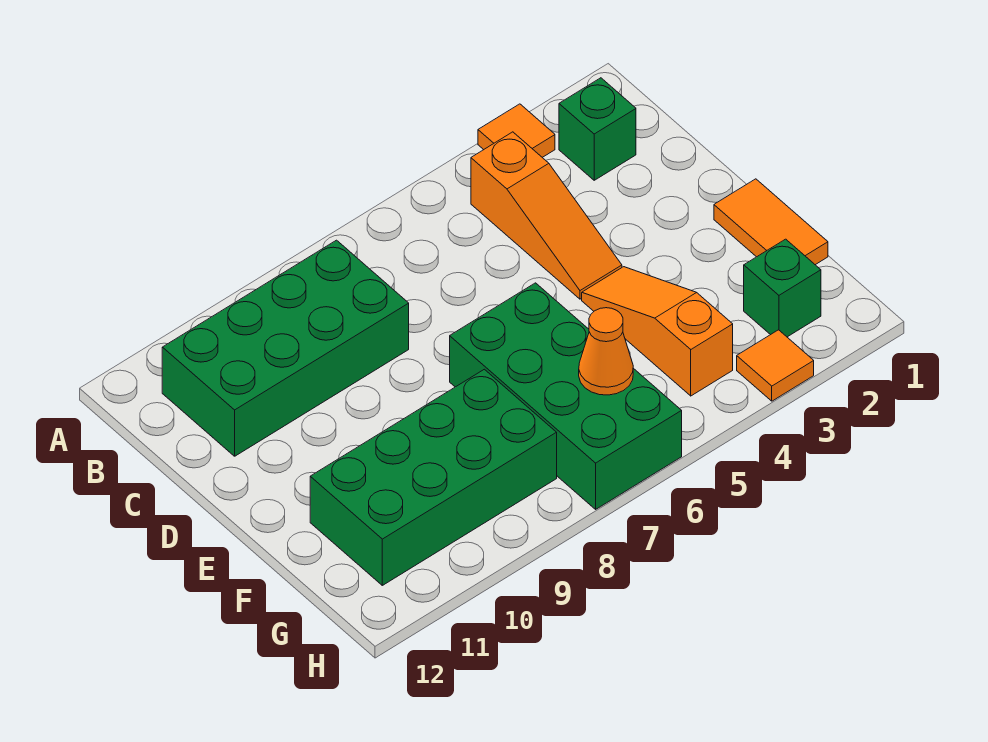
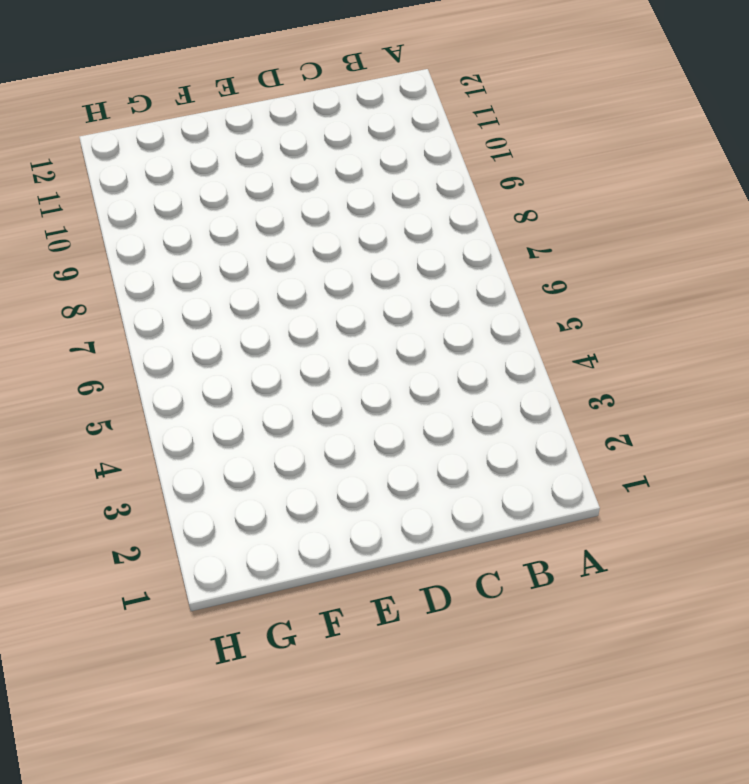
none -> orange 1x1 tile [478,104,555,157]
none -> green 1x1 brick [559,78,636,180]

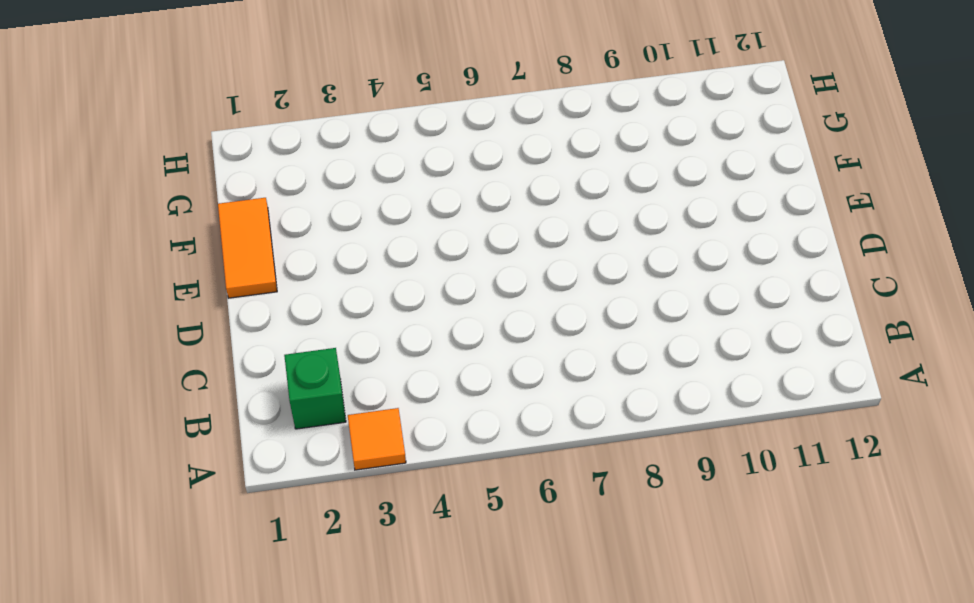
none -> orange 1x3 slope [471,132,622,299]
none -> green 2x4 brick [162,240,409,456]

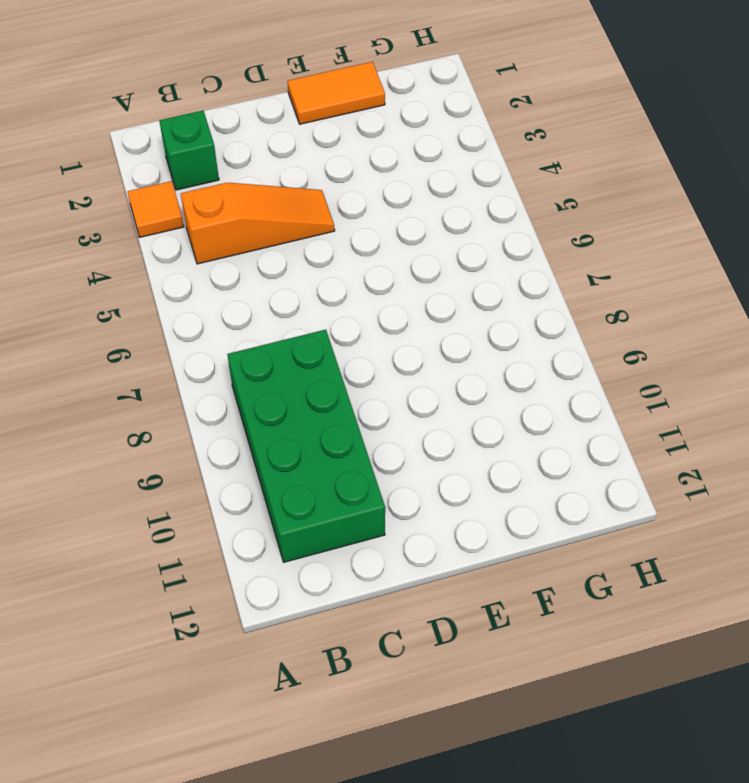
none -> orange 1x3 slope [582,267,733,396]
none -> green 2x4 brick [450,283,682,509]

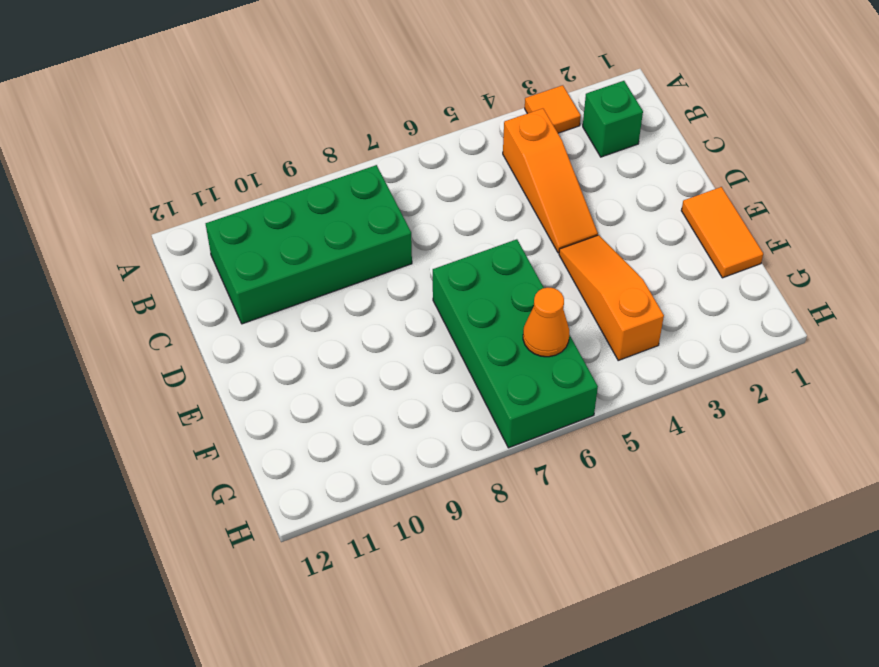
none -> green 2x4 brick [310,369,557,585]
none -> green 1x1 brick [744,239,821,337]

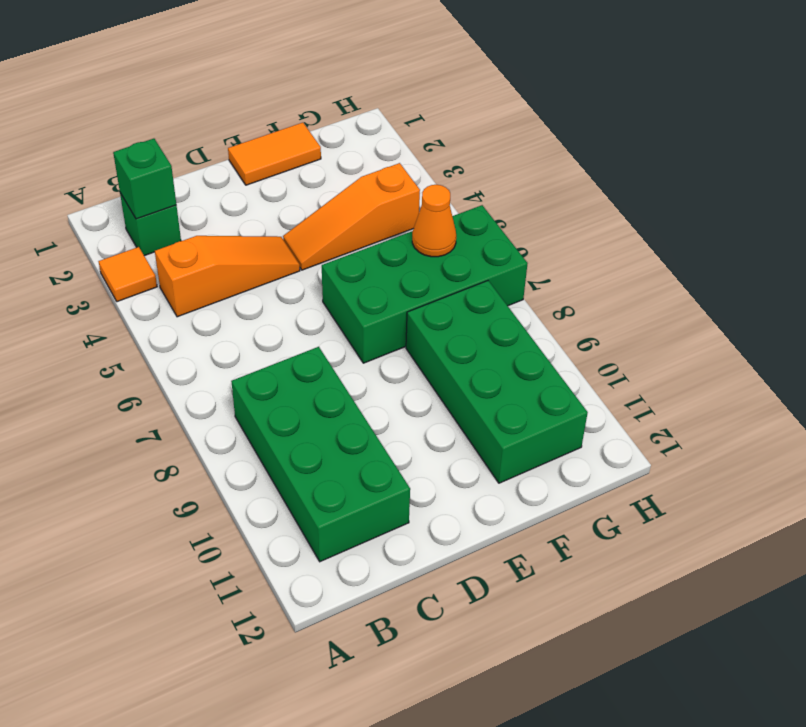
green 1x1 brick [113,139,176,219] -> green 1x1 brick moved to [744,239,821,337]
none -> orange 1x1 tile [737,330,814,401]

